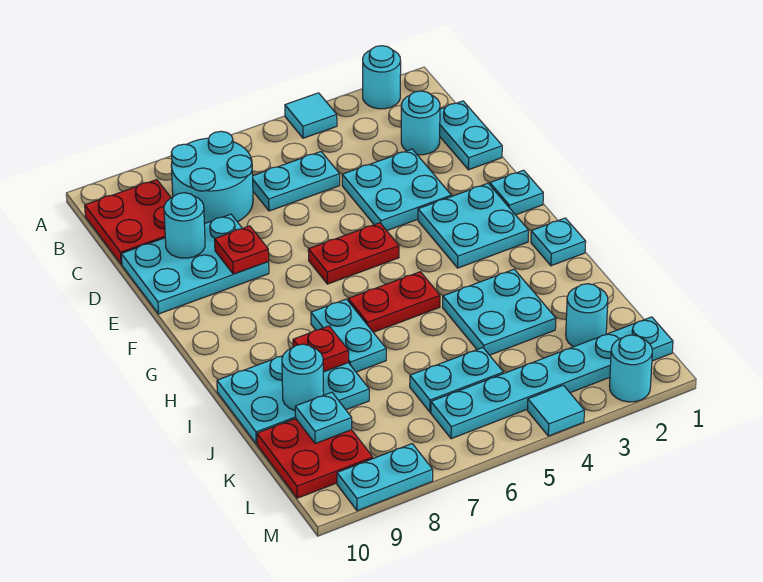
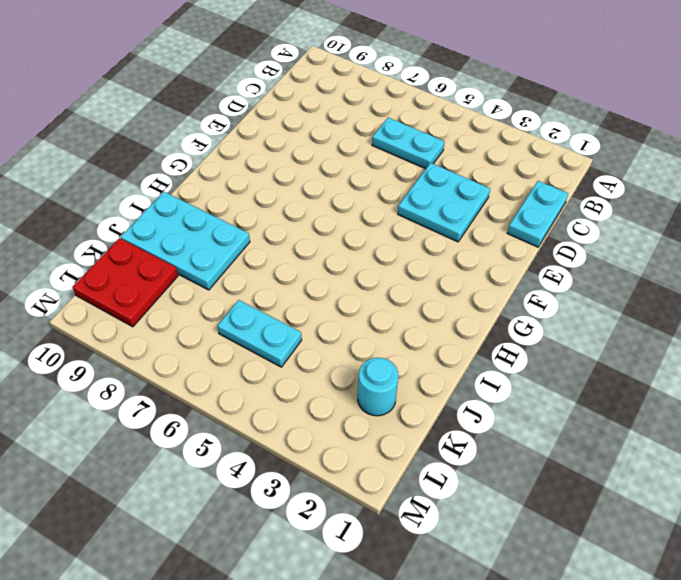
none -> cyan 1x1 round brick [363,46,401,109]
none -> cyan 1x1 tile [285,93,337,138]
none -> cyan 2x2 round brick [171,131,253,224]

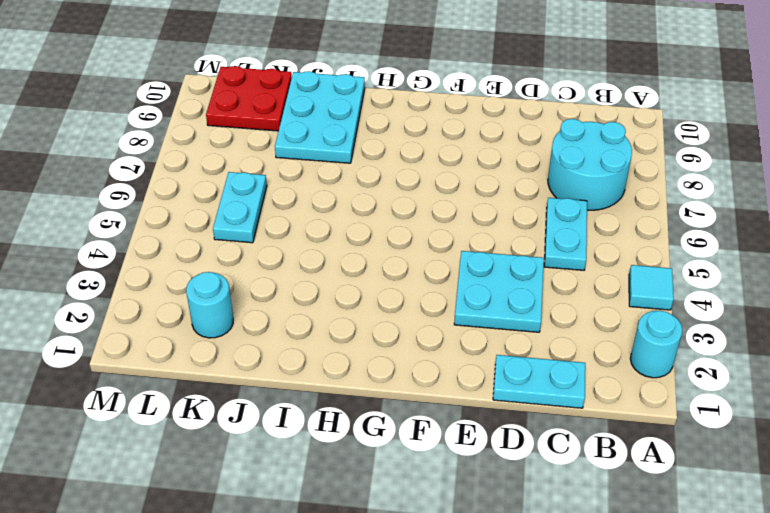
none -> red 2x2 plate [85,180,171,264]
none -> cyan 1x1 round brick [401,91,440,155]
none -> cyan 2x3 plate [121,214,269,314]

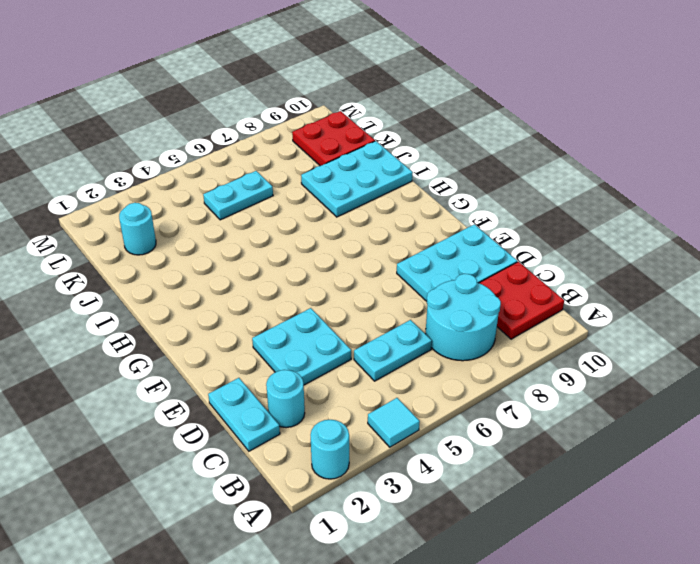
none -> cyan 1x1 plate [490,170,543,215]
none -> cyan 2x2 plate [418,183,528,268]
none -> red 1x2 plate [308,223,399,284]

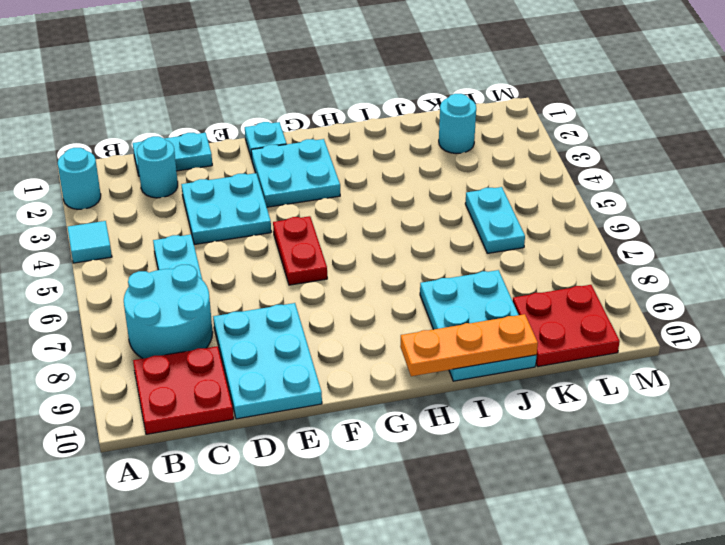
orange 1x3 plate [400,314,538,376] -> none
none -> cyan 1x1 plate [531,218,586,266]
none -> red 1x2 plate [348,272,440,332]
none -> cyan 1x2 plate [311,299,386,372]

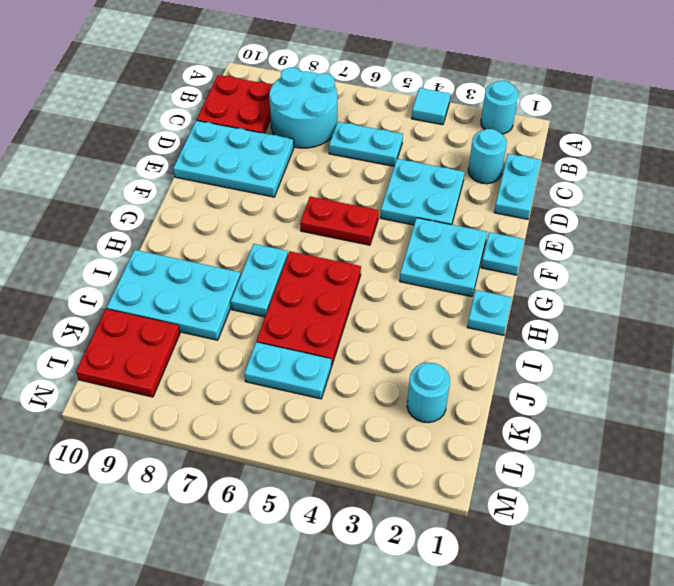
red 2x3 plate [257,251,361,365] -> red 1x2 plate [348,272,440,332]
none -> cyan 2x2 plate [443,269,556,355]
none -> cyan 1x6 plate [431,317,673,439]
none -> cyan 1x1 round brick [610,335,652,402]

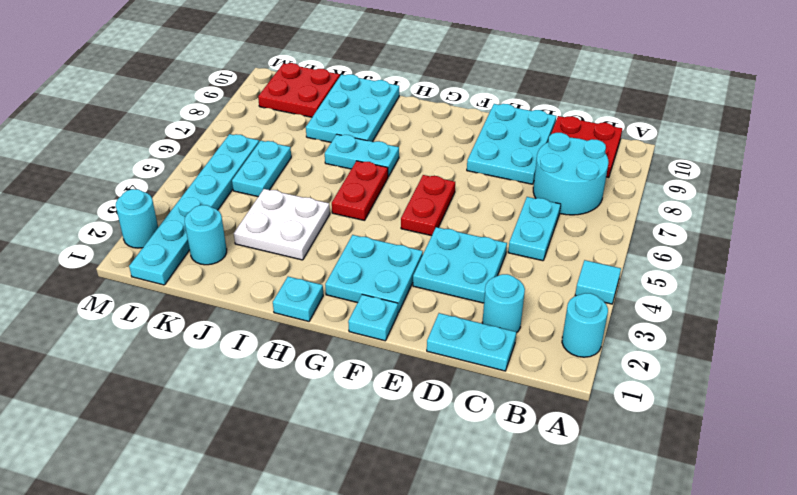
white 2x2 plate [234,189,330,260] -> cyan 2x2 plate [443,269,556,355]
none -> cyan 1x1 tile [527,385,584,436]
none -> cyan 1x2 plate [337,444,433,511]
none -> cyan 1x1 round brick [164,193,205,258]

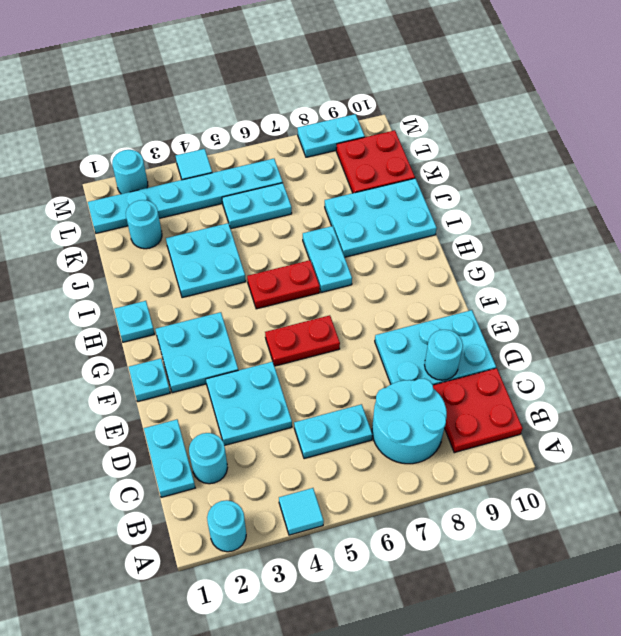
none -> red 1x1 plate [215,226,269,274]
none -> red 1x1 plate [293,326,349,372]
none -> cyan 1x1 round brick [282,344,324,410]

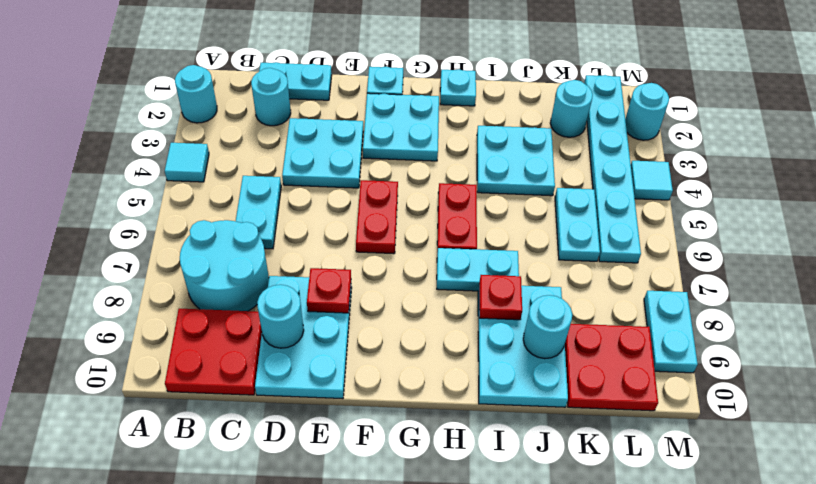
none -> cyan 1x1 plate [295,392,352,444]

